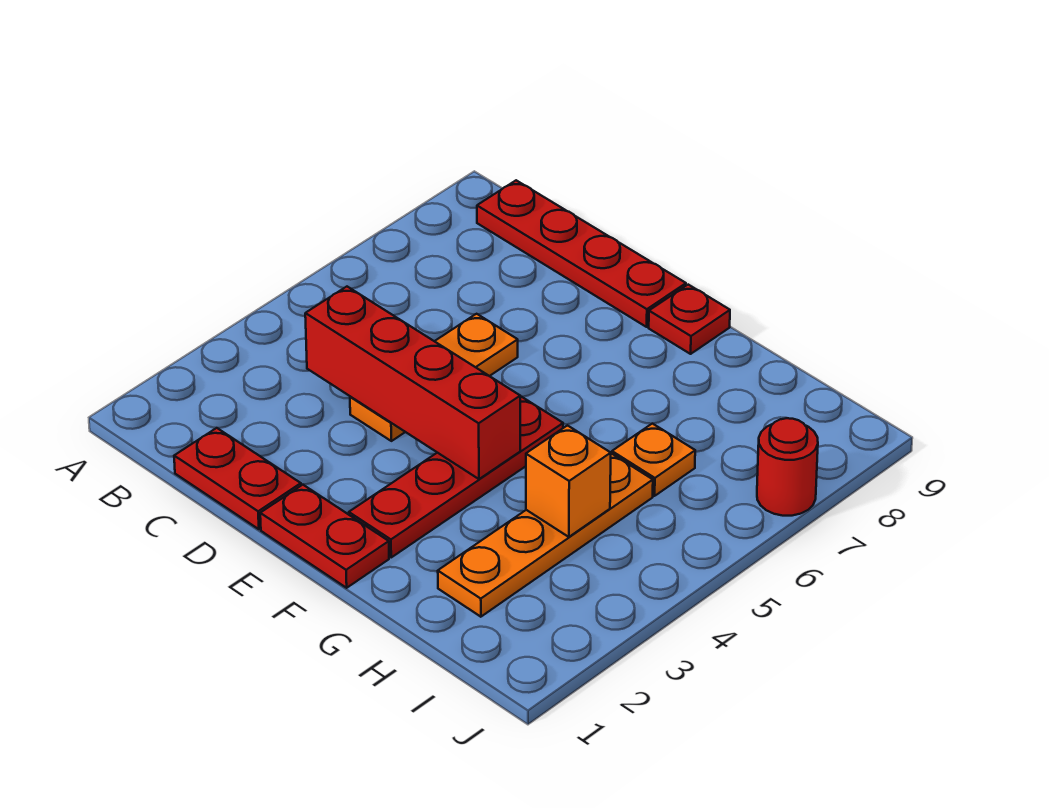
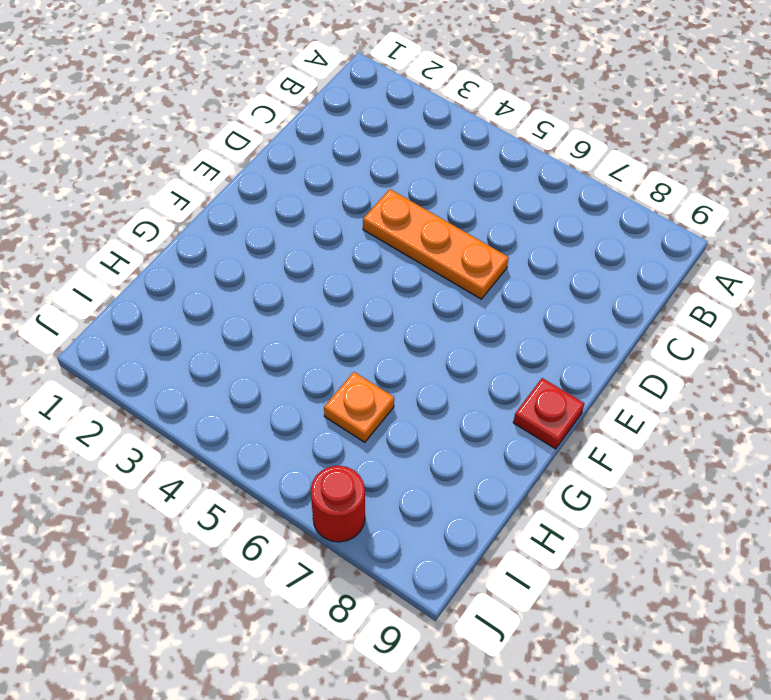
none -> red 1x4 plate [477,180,686,327]
none -> red 1x2 plate [174,428,301,529]

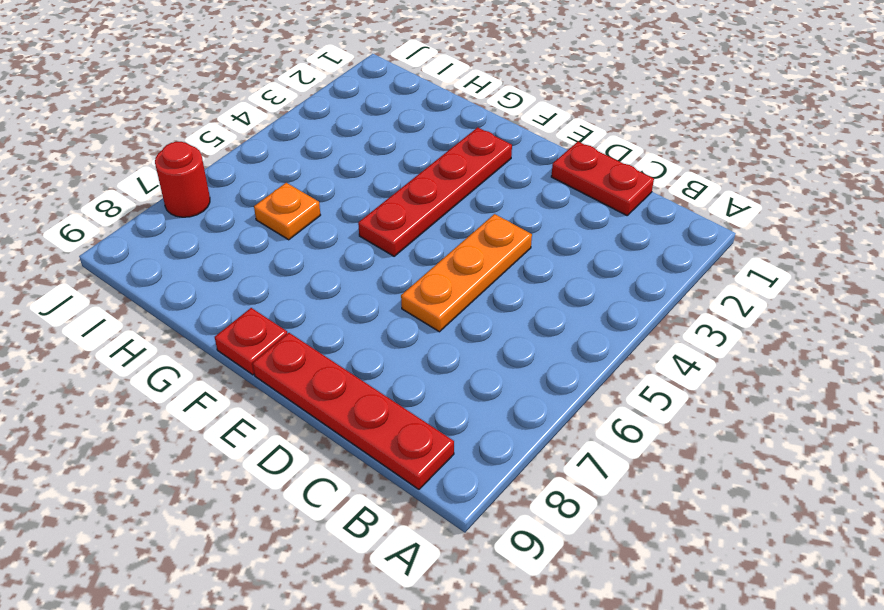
none -> red 1x2 plate [260,485,389,588]
none -> orange 1x4 plate [438,453,653,617]

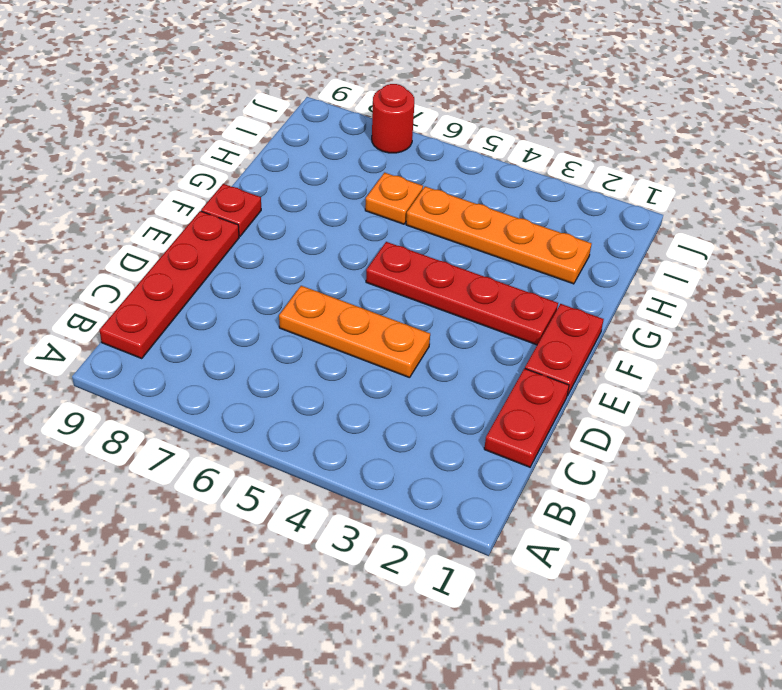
none -> red 1x4 brick [305,287,520,479]
none -> orange 1x1 brick [526,425,611,537]

